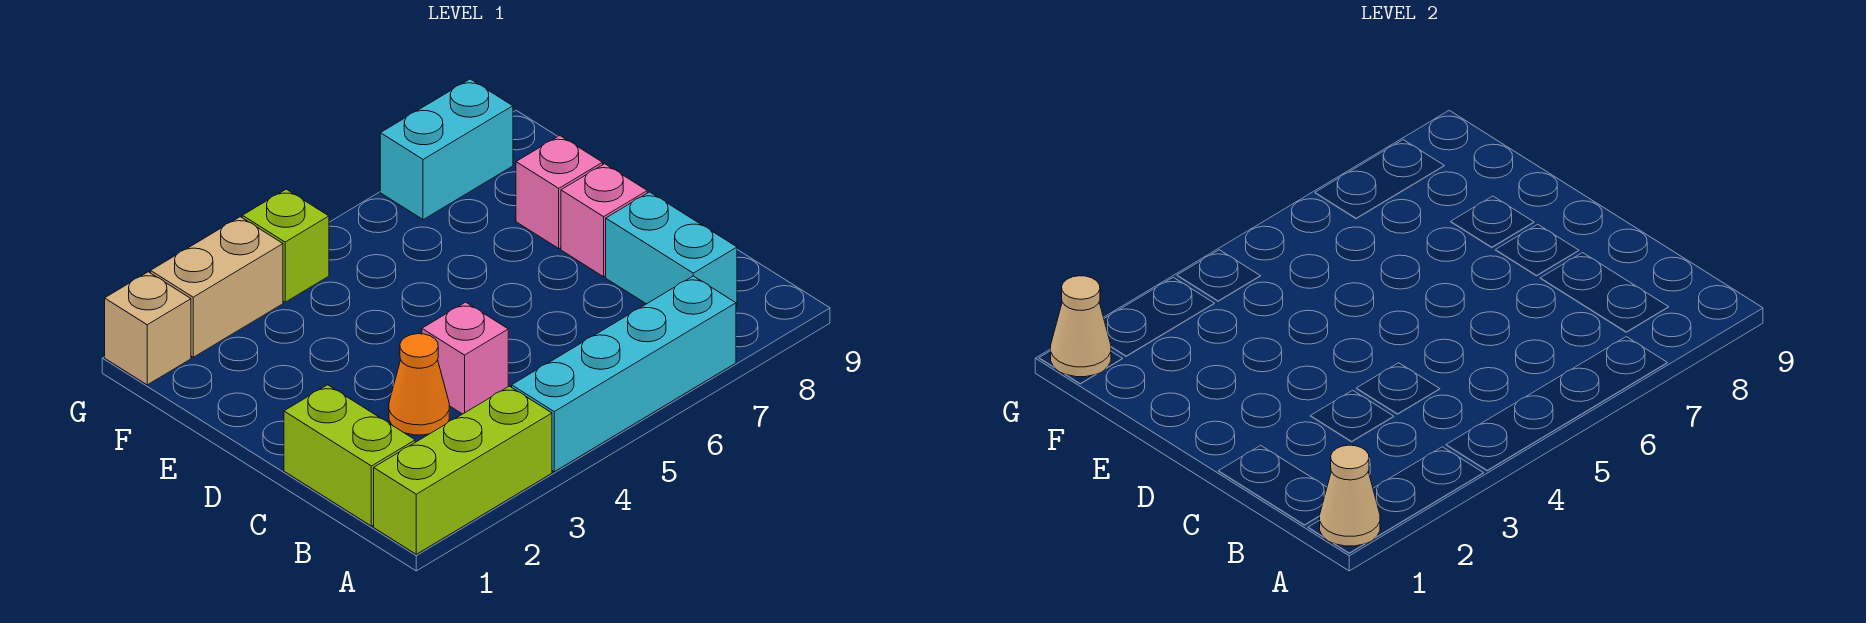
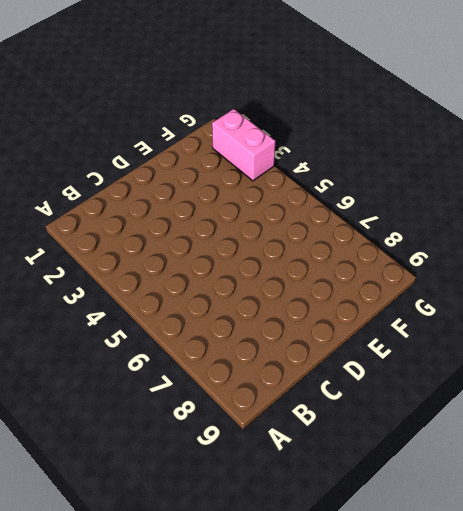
pink 1x2 brick [212,109,275,181] -> tan 1x2 brick [151,217,283,357]
none -> lime 1x3 brick [374,386,552,554]
none -> cyan 1x4 brick [512,276,736,472]
none -> lime 1x2 brick [284,385,415,526]

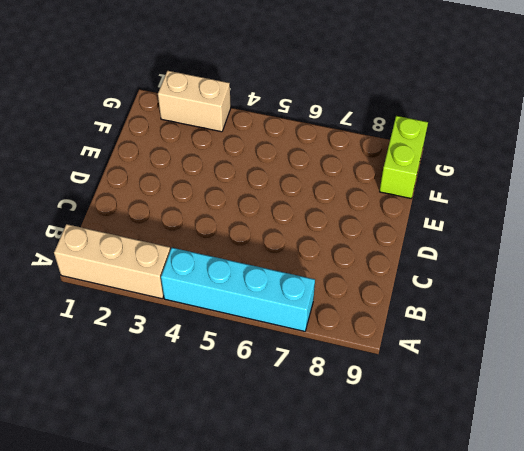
tan 1x3 brick [54,224,170,299] -> lime 1x3 brick [374,386,552,554]
lime 1x2 brick [380,116,428,198] -> lime 1x2 brick moved to [284,385,415,526]
none -> cyan 1x2 brick [606,192,737,308]
none -> orange 1x1 cone [389,334,449,435]
none -> pink 1x1 brick [422,302,508,414]

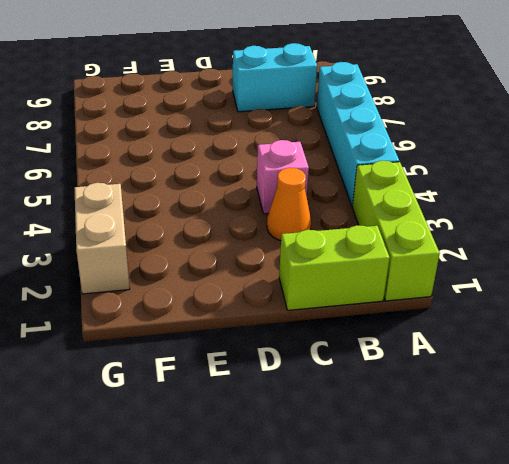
none -> pink 1x1 brick [561,164,647,277]
none -> pink 1x1 brick [516,136,603,248]
none -> tan 1x1 brick [105,272,191,385]

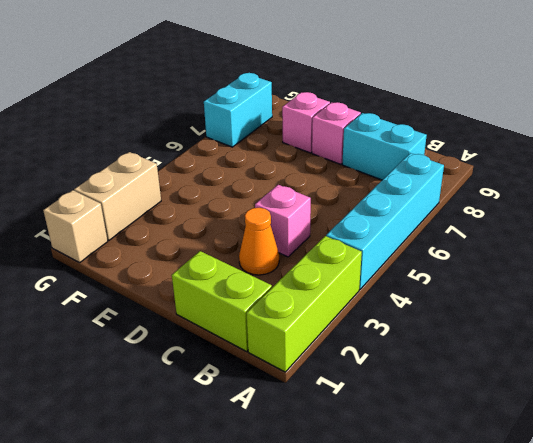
none -> lime 1x1 brick [242,189,329,302]
none -> tan 1x1 cone [1320,445,1380,546]
none -> tan 1x1 cone [1051,276,1111,377]

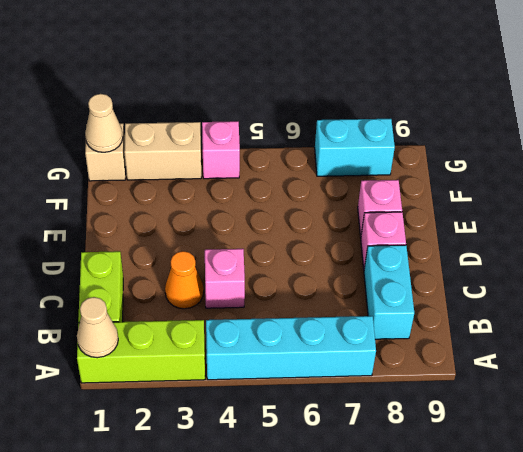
pink 1x1 brick [202,121,240,179] -> lime 1x1 brick [242,189,329,302]

